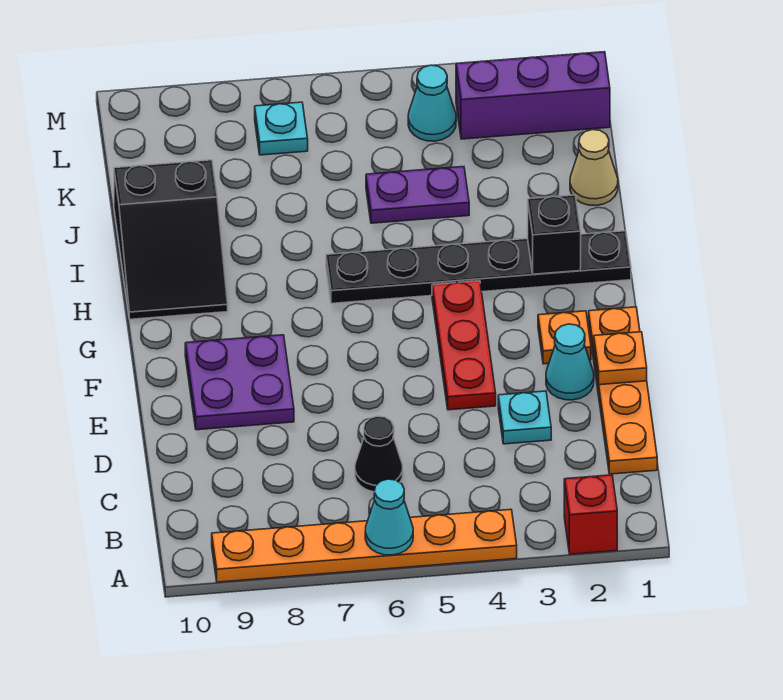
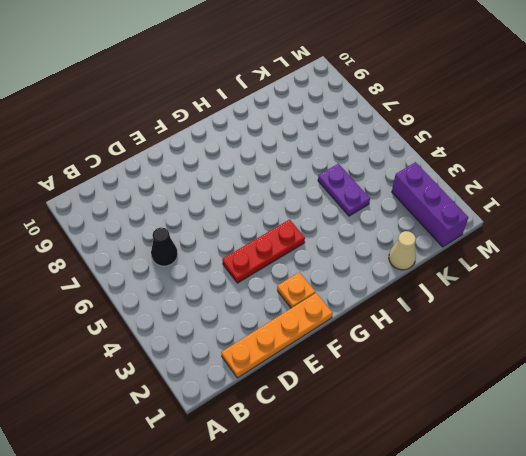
none -> red 1x1 brick [564,475,617,554]
none -> orange 1x6 plate [212,509,517,582]
none -> cyan 1x1 plate [498,391,551,444]

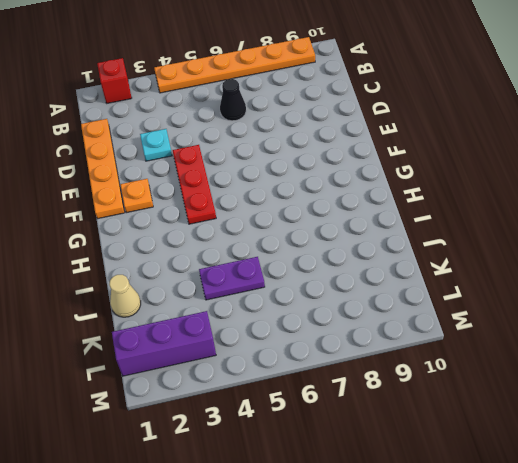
none -> cyan 1x1 cone [546,324,594,400]
none -> purple 2x2 plate [185,335,294,430]
none -> black 1x6 plate [326,231,631,304]

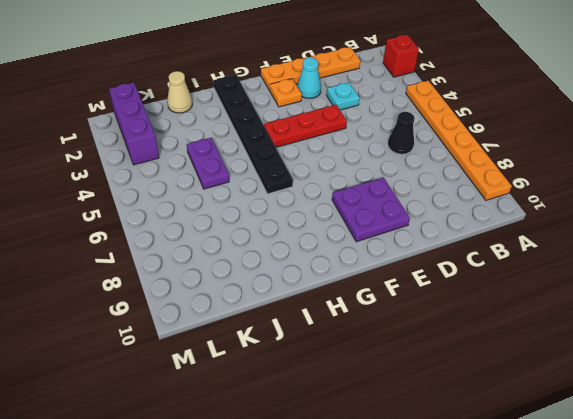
none -> black 2x3 slope [114,160,228,319]
none -> cyan 1x1 cone [408,65,456,141]
none -> cyan 1x1 plate [255,102,308,155]

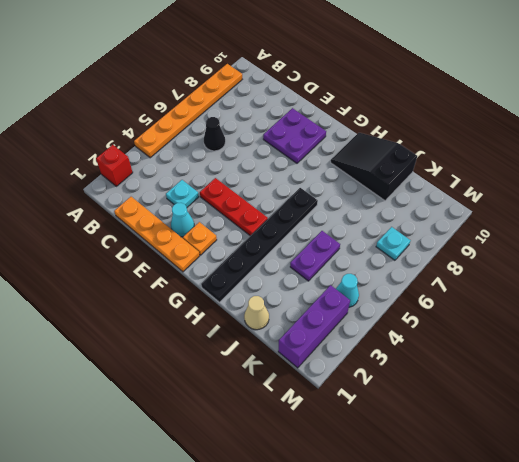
none -> cyan 1x1 cone [365,479,413,555]
none -> orange 1x1 plate [594,332,647,385]
none -> black 1x1 brick [528,195,581,274]

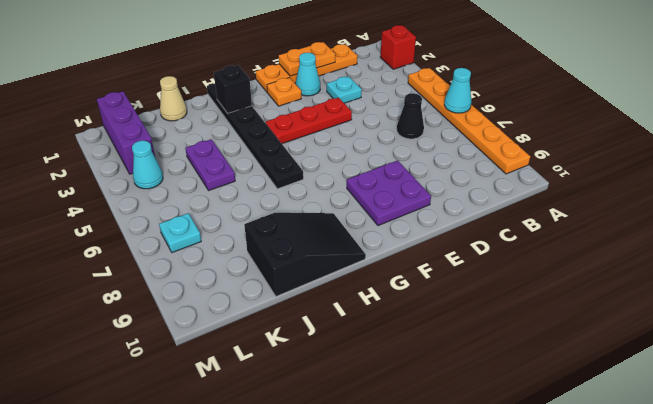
orange 1x2 plate [279,42,335,76] -> orange 1x1 plate [594,332,647,385]

